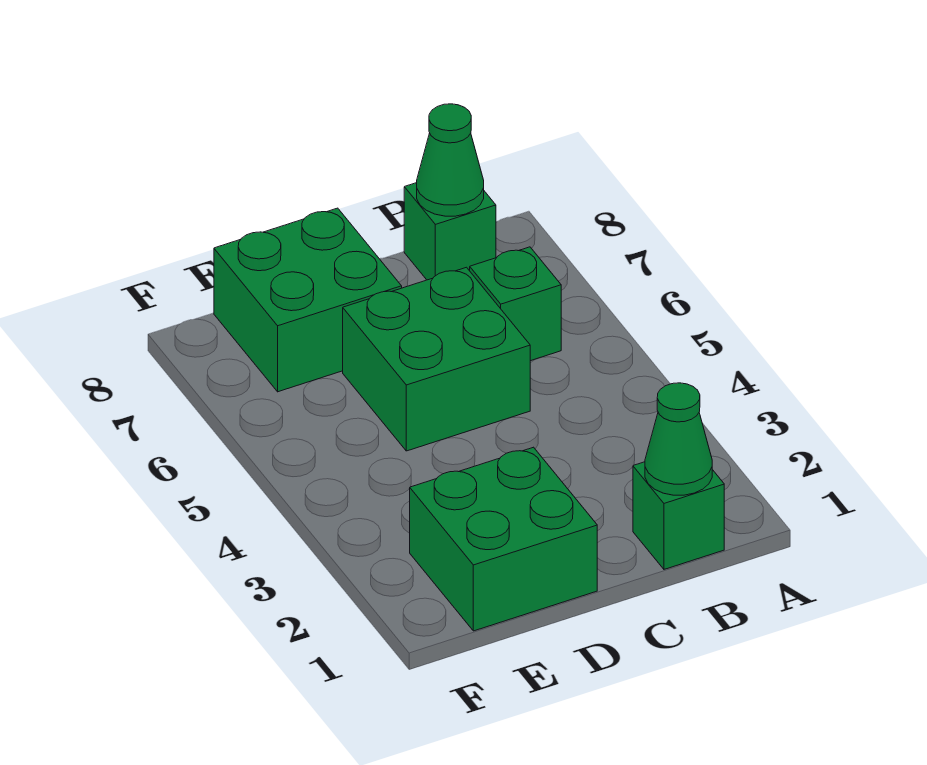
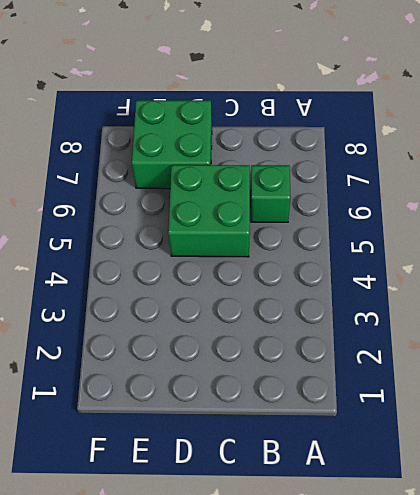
none -> green 1x1 brick [633,462,724,569]
none -> green 1x1 brick [404,183,496,280]

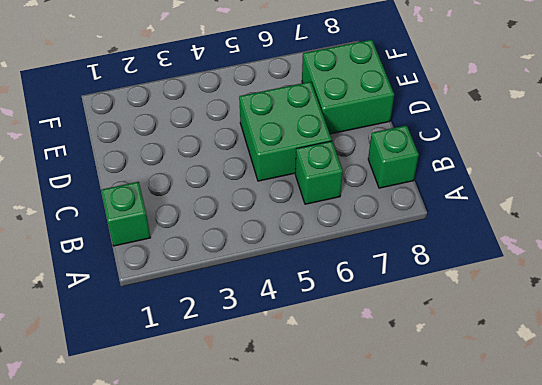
none -> green 2x2 brick [410,447,597,631]
none -> green 1x1 cone [645,383,712,495]

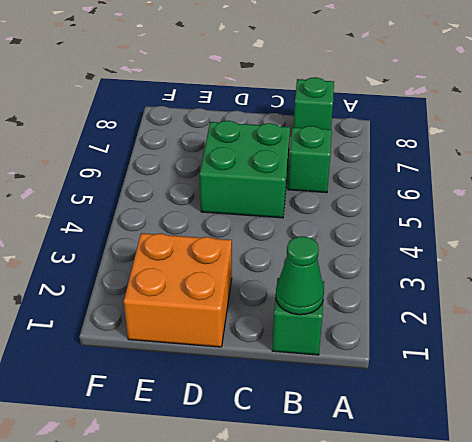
orange 2x2 brick [124,233,232,347] -> green 2x2 brick [410,447,597,631]
none -> green 2x2 brick [214,208,402,392]
none -> green 1x1 cone [417,104,484,216]

